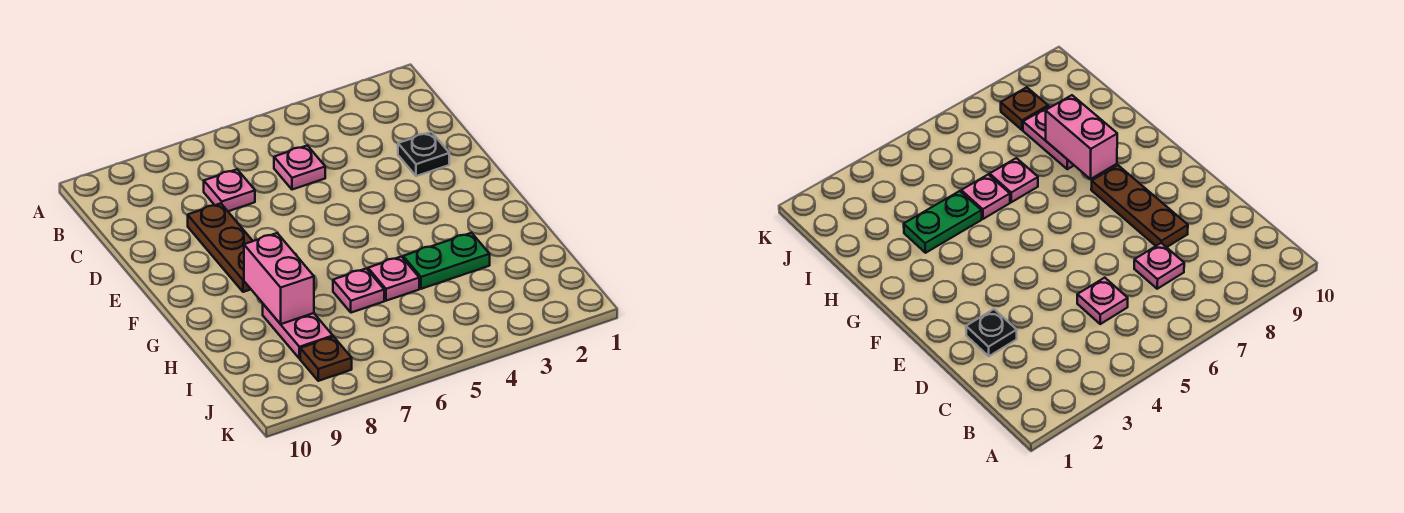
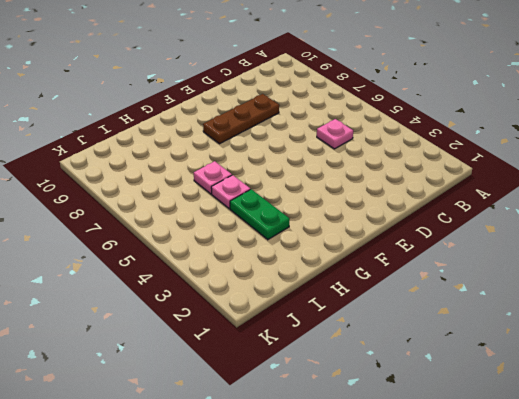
none -> pink 1x1 plate [204,169,255,211]
none -> black 1x1 plate [398,132,449,176]

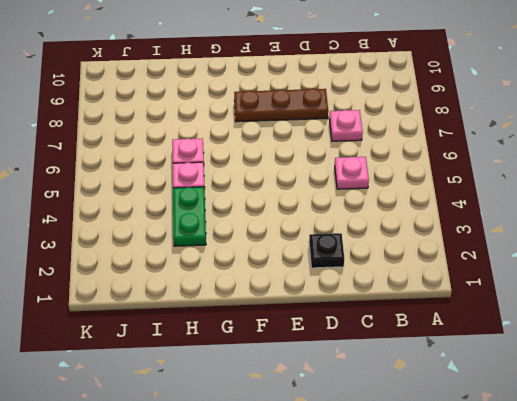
none -> pink 1x2 plate [263,304,333,359]
none -> brown 1x1 plate [300,337,352,381]

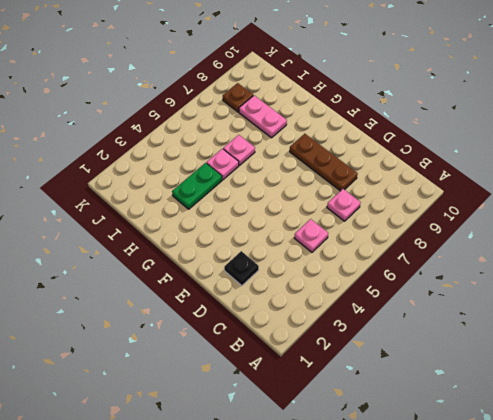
none -> pink 1x2 brick [244,233,314,324]

